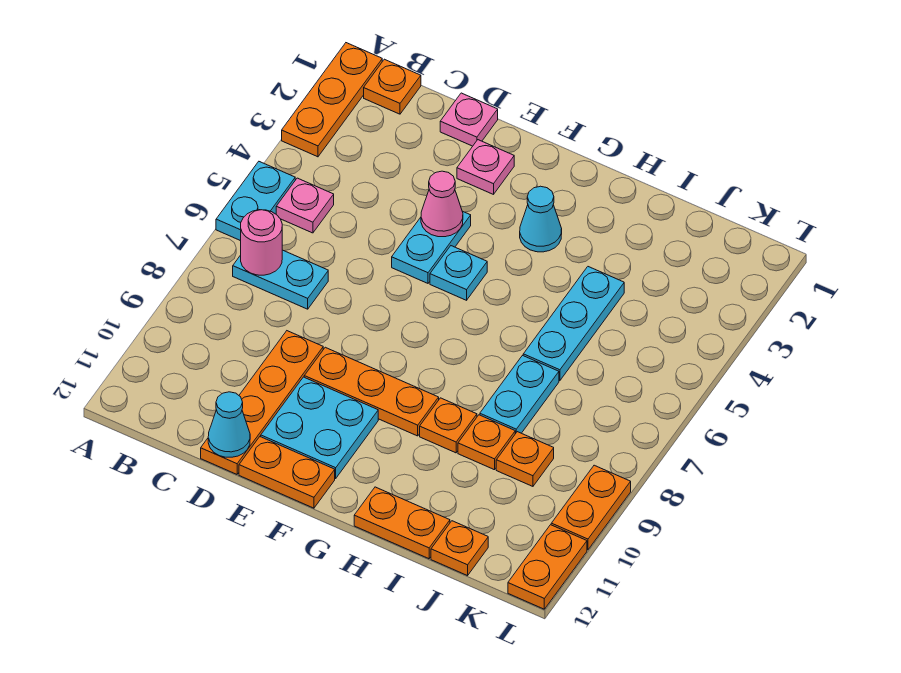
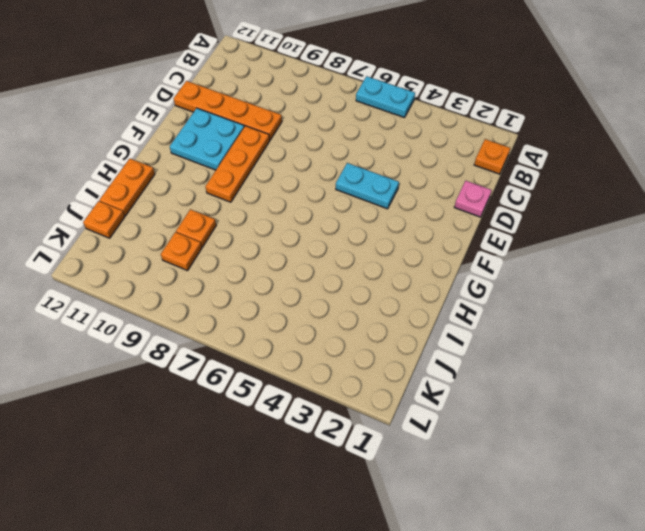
none -> orange 1x3 plate [282,43,382,157]
none -> pink 1x1 plate [276,178,334,233]
none -> cyan 1x2 plate [233,250,328,309]

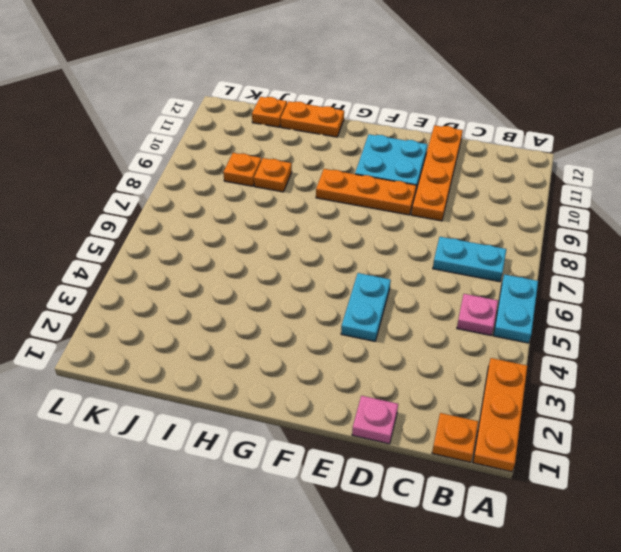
none -> pink 1x1 plate [457,140,514,194]
none -> orange 1x2 plate [239,437,335,508]
none -> cyan 1x1 plate [430,246,487,300]

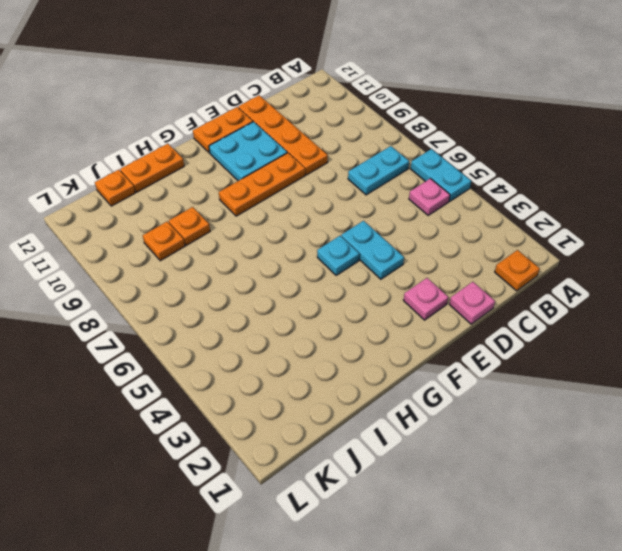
none -> orange 1x3 plate [282,43,382,157]
none -> cyan 1x1 cone [520,186,562,252]
none -> orange 1x1 plate [420,398,477,453]

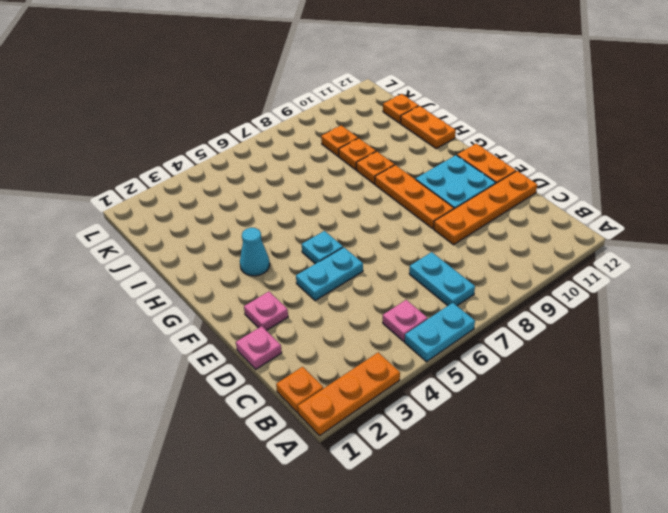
none -> cyan 1x3 plate [523,267,624,381]
none -> cyan 1x2 plate [480,356,559,434]
none -> orange 1x2 plate [551,465,631,550]

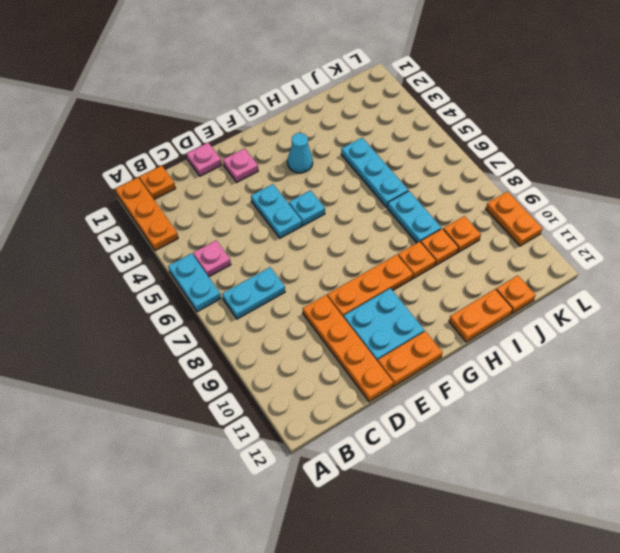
none -> orange 1x2 plate [508,525,587,609]
none -> pink 1x1 round brick [241,210,282,275]
none -> cyan 1x1 cone [208,392,250,457]

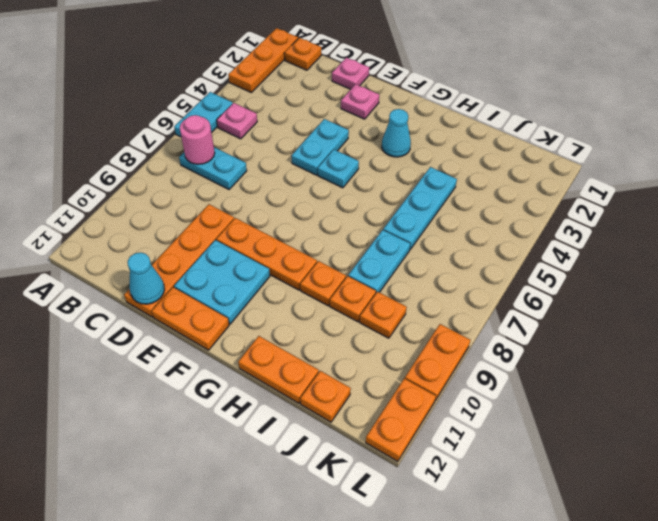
none -> pink 1x1 cone [421,171,463,237]

